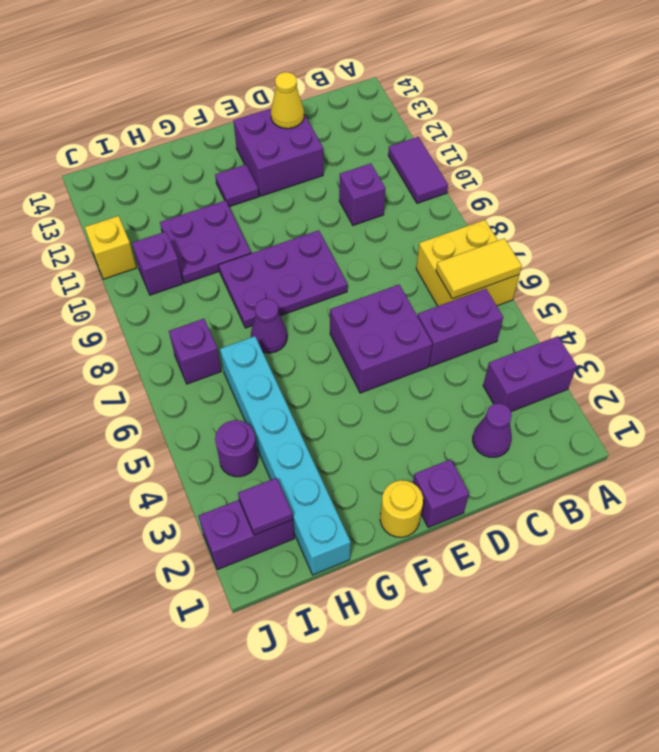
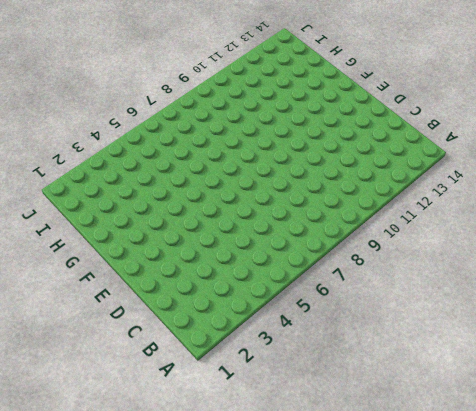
none -> purple 1x2 brick [483,336,577,412]
none -> yellow 2x2 brick [416,220,519,306]
none -> purple 1x2 tile [388,137,448,203]

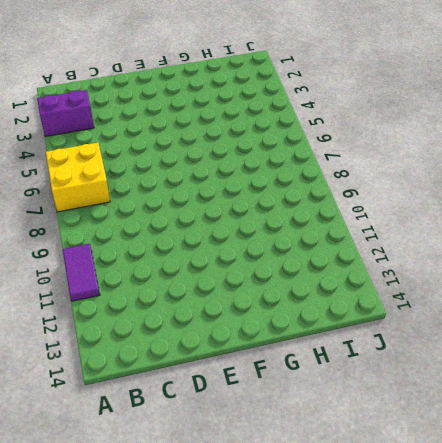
none -> purple 1x2 brick [417,289,503,367]
none -> purple 1x1 cone [473,403,512,457]
none -> purple 1x1 brick [339,163,385,225]

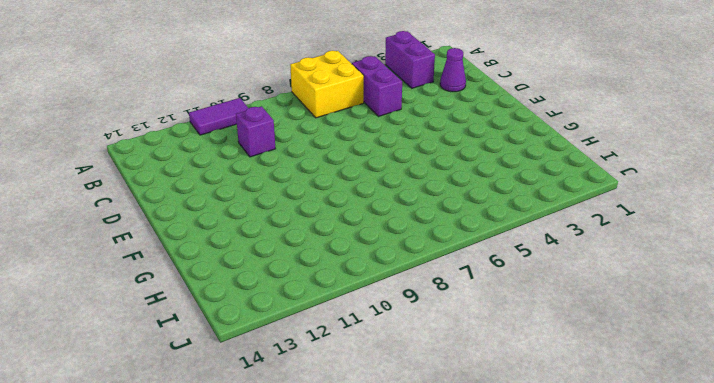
none -> purple 2x2 brick [330,285,432,393]
none -> purple 2x2 brick [233,109,323,196]
none -> purple 1x1 brick [413,459,469,528]

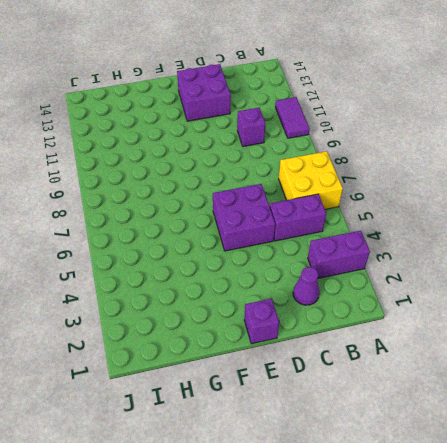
none -> purple 2x3 plate [219,230,347,328]
none -> yellow 1x1 round brick [380,480,423,537]
none -> purple 1x1 tile [215,165,259,207]

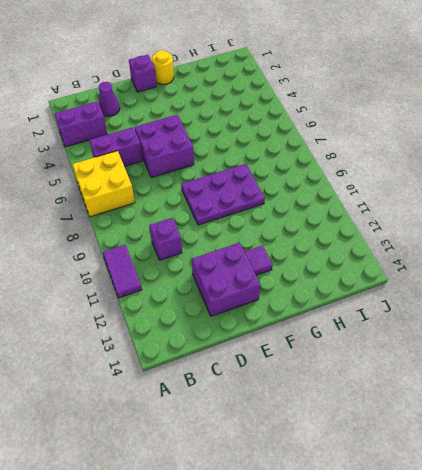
none -> purple 1x1 cone [251,299,287,353]
none -> purple 2x2 plate [160,200,251,283]
none -> cyan 1x6 brick [220,336,351,575]

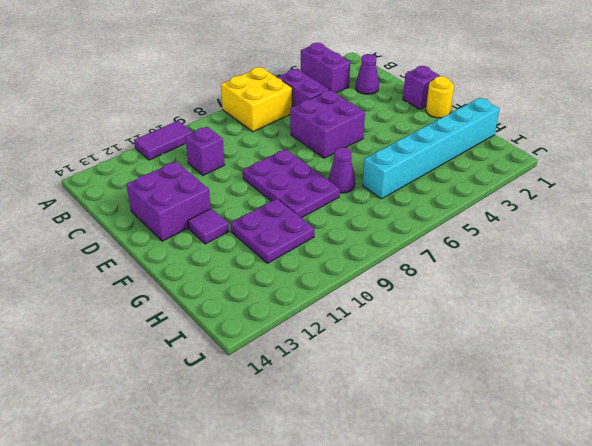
none -> purple 1x2 brick [198,500,294,570]
none -> purple 1x1 round brick [215,420,258,477]
none -> purple 1x1 brick [169,319,221,384]

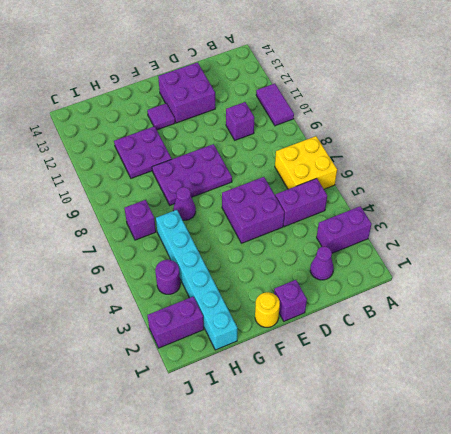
none -> purple 1x1 brick [132,232,183,295]
none -> yellow 1x1 brick [85,216,136,279]
none -> yellow 1x2 tile [436,238,522,299]

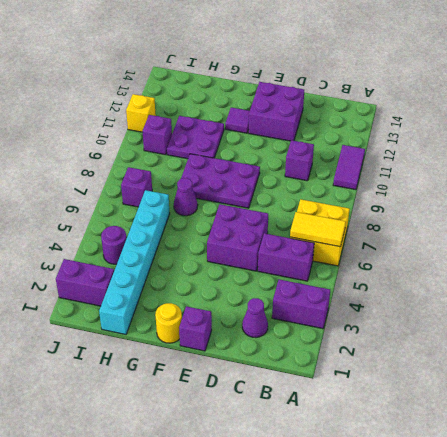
none -> yellow 1x1 cone [271,72,304,129]
none -> purple 1x1 tile [238,478,293,535]

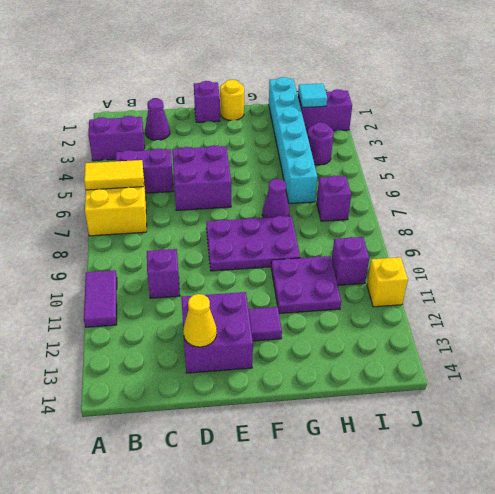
cyan 1x1 tile [298,83,327,108] -> purple 1x1 tile [238,478,293,535]

